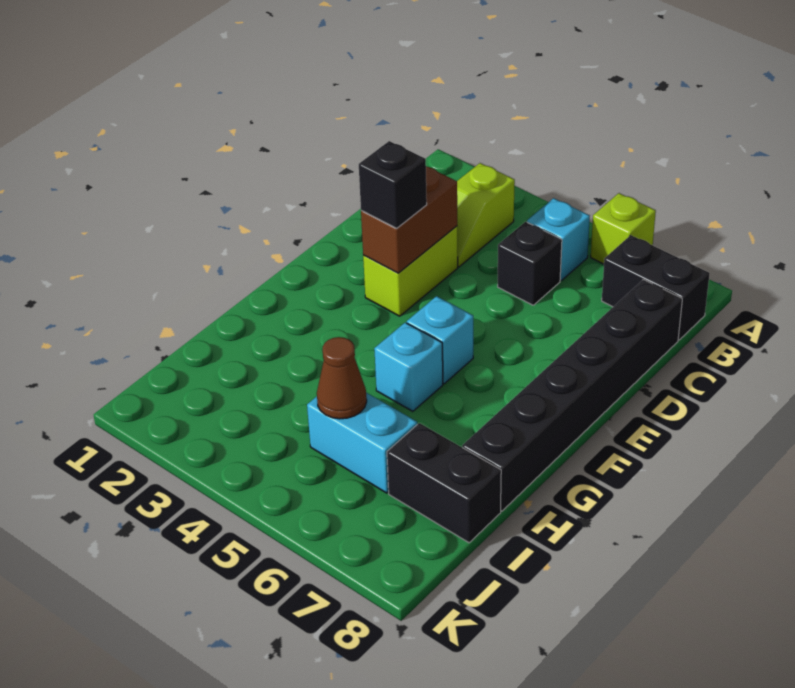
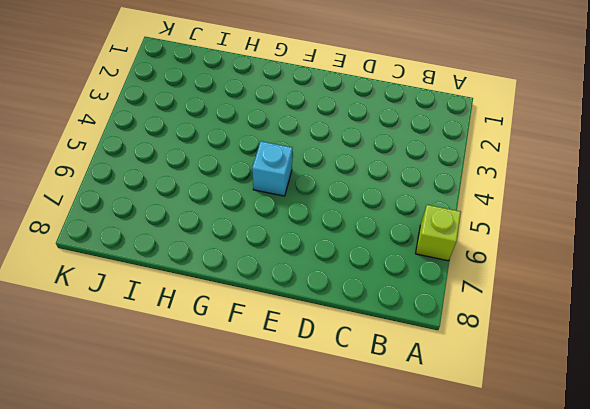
none -> lime 1x2 slope [457,163,515,267]
none -> cyan 1x1 brick [527,198,590,280]
none -> black 1x2 brick [602,235,710,340]

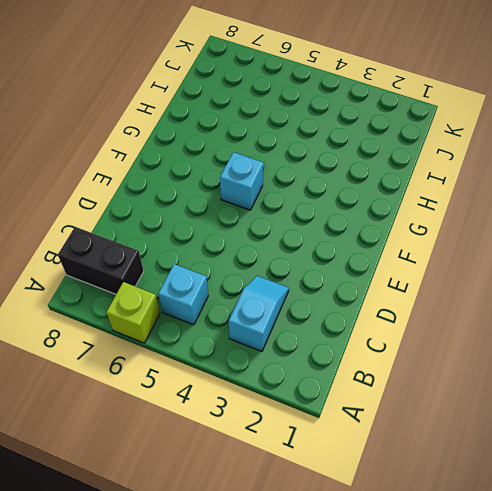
cyan 1x2 slope [229,276,289,351] -> lime 1x2 slope [457,163,515,267]
none -> black 1x1 brick [498,222,562,305]
none -> black 1x6 brick [462,279,682,511]
none -> lime 1x2 brick [363,226,458,316]

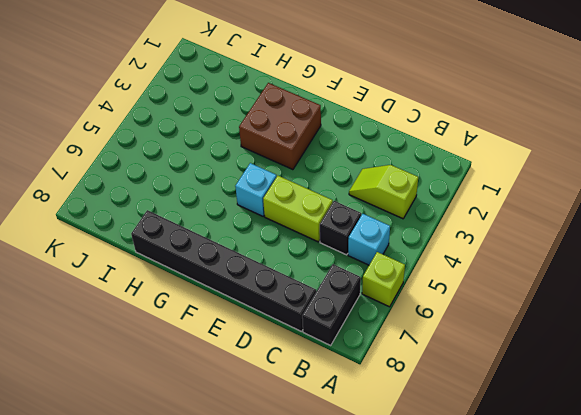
lime 1x2 brick [263,176,333,242] -> lime 1x2 brick moved to [363,226,458,316]
brown 2x2 brick [239,83,321,170] -> none
none -> cyan 1x1 brick [374,323,443,411]
none -> cyan 1x2 brick [307,393,417,493]
none -> black 1x2 brick [387,423,501,543]

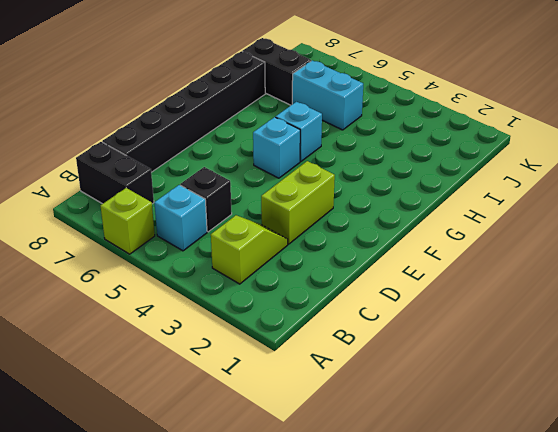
none -> brown 1x2 brick [361,166,457,273]
none -> brown 1x1 cone [317,337,367,419]
none -> black 1x1 brick [359,141,427,228]

